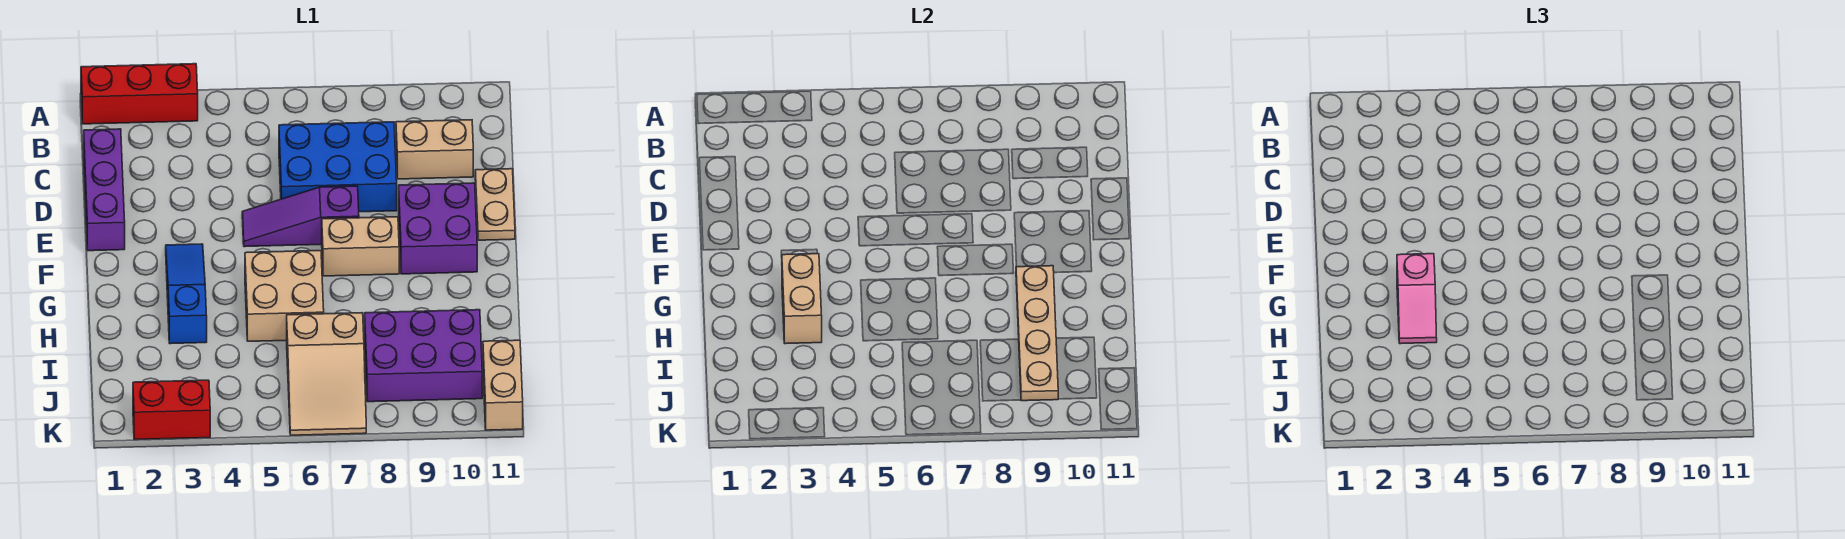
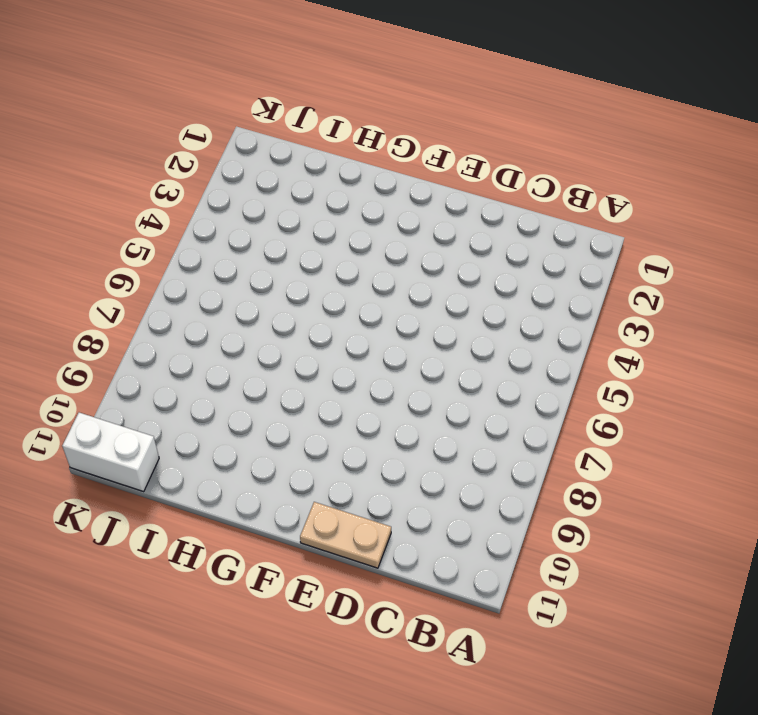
white 1x2 brick [62,413,159,491] -> tan 1x2 brick [483,340,523,430]
none -> red 1x3 brick [81,64,198,124]
none -> purple 1x3 brick [84,129,125,251]
none -> blue 2x3 brick [279,122,397,212]

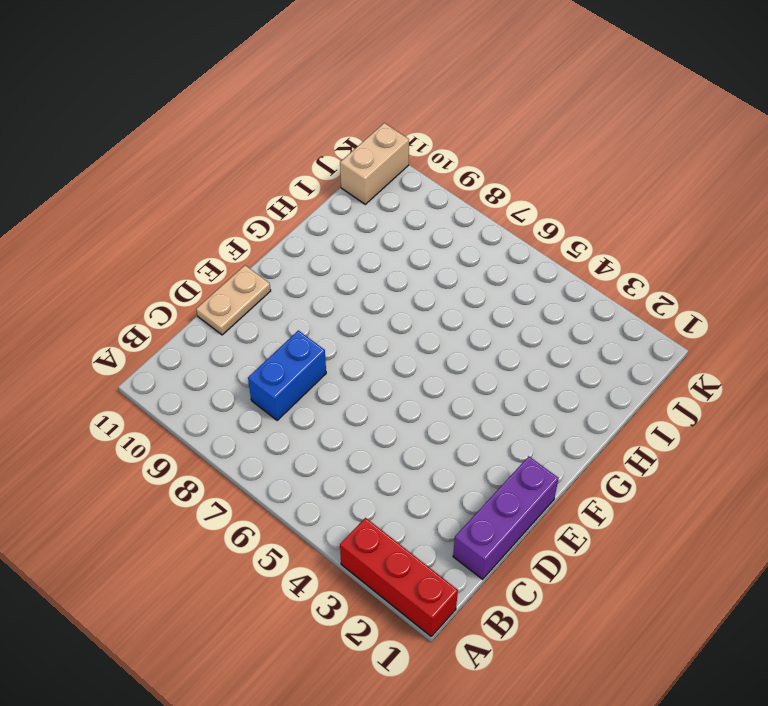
blue 1x2 brick [248,330,326,420] -> blue 2x3 brick [279,122,397,212]
none -> tan 1x2 brick [396,120,473,179]
none -> purple 1x3 slope [242,186,359,247]
none -> purple 2x2 brick [399,183,477,274]

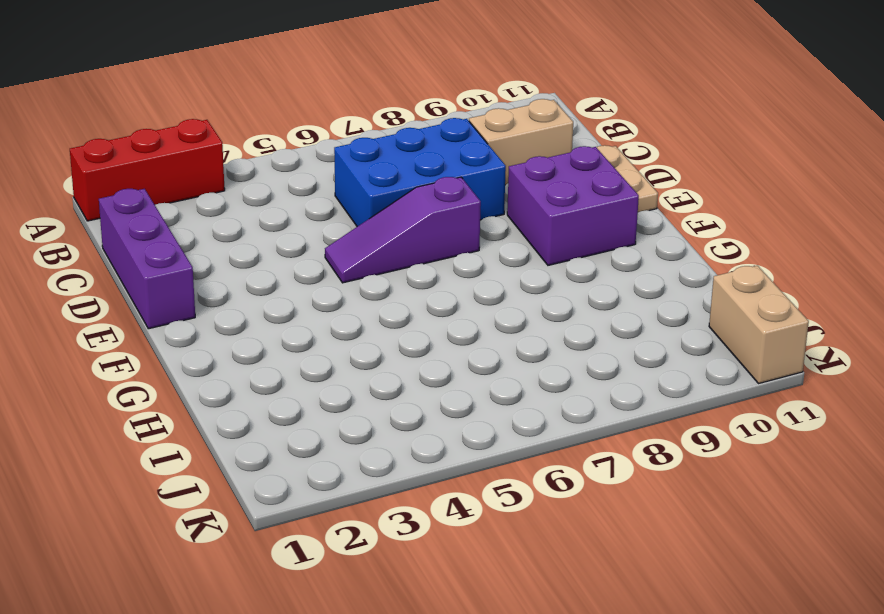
none -> blue 1x3 slope [166,244,207,344]
none -> tan 1x2 brick [322,217,399,276]
none -> tan 2x2 brick [245,251,324,341]

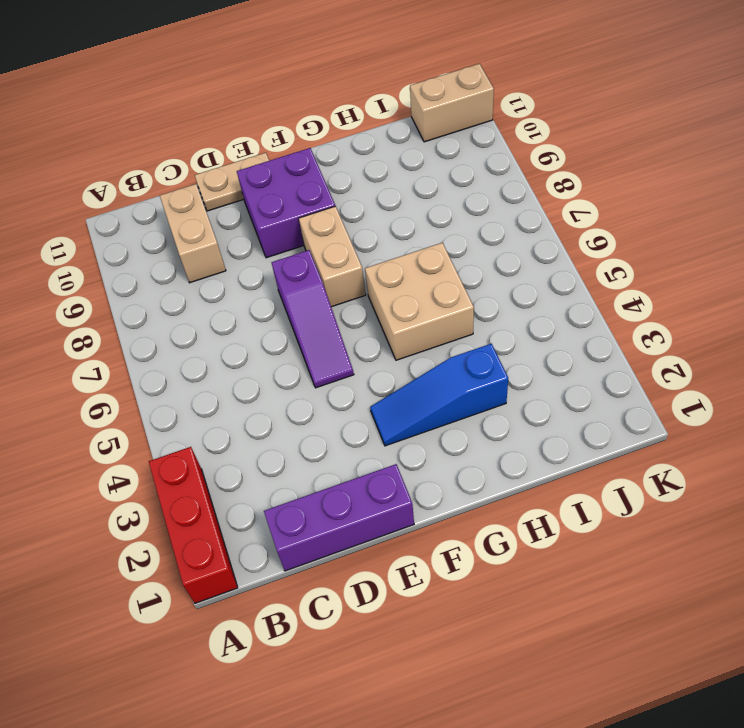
none -> blue 2x3 brick [279,122,397,212]
none -> tan 2x3 slope [287,313,366,435]
none -> purple 2x3 brick [365,310,482,402]

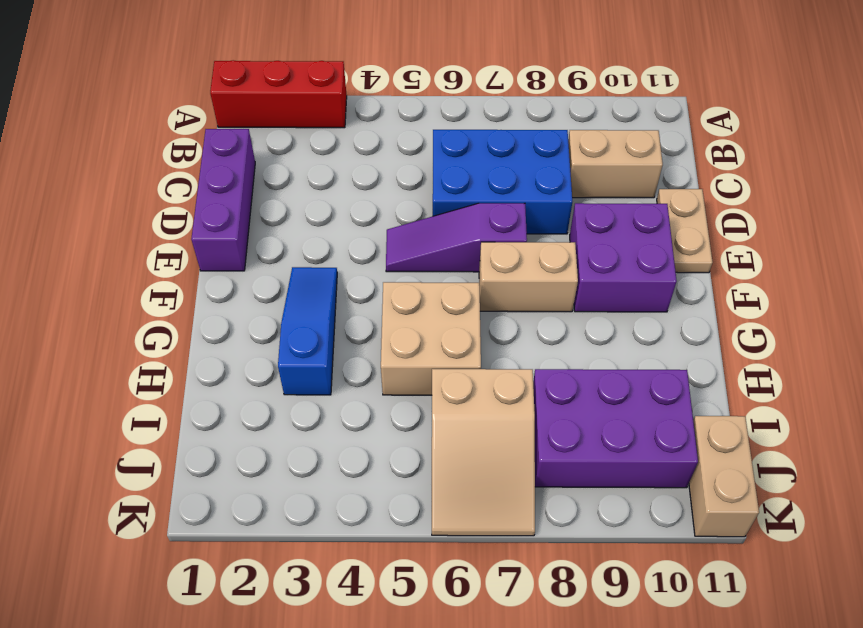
none -> red 1x2 brick [133,380,210,440]
none -> tan 1x2 brick [782,254,822,344]
none -> tan 1x4 plate [1016,266,1058,401]

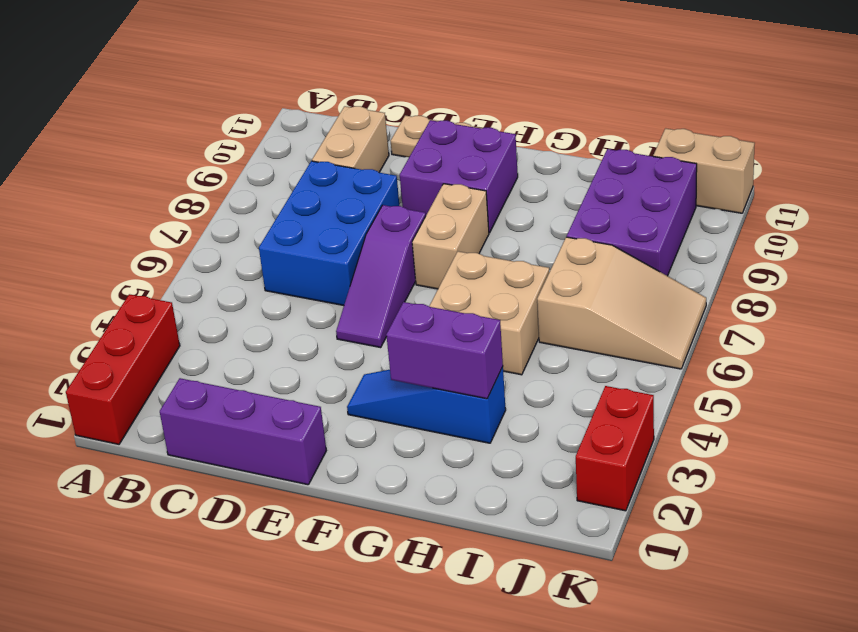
purple 1x2 brick [386,302,503,399] -> tan 1x2 brick [782,254,822,344]
none -> tan 1x4 plate [1016,266,1058,401]
none -> pink 1x2 slope [1397,254,1437,344]

